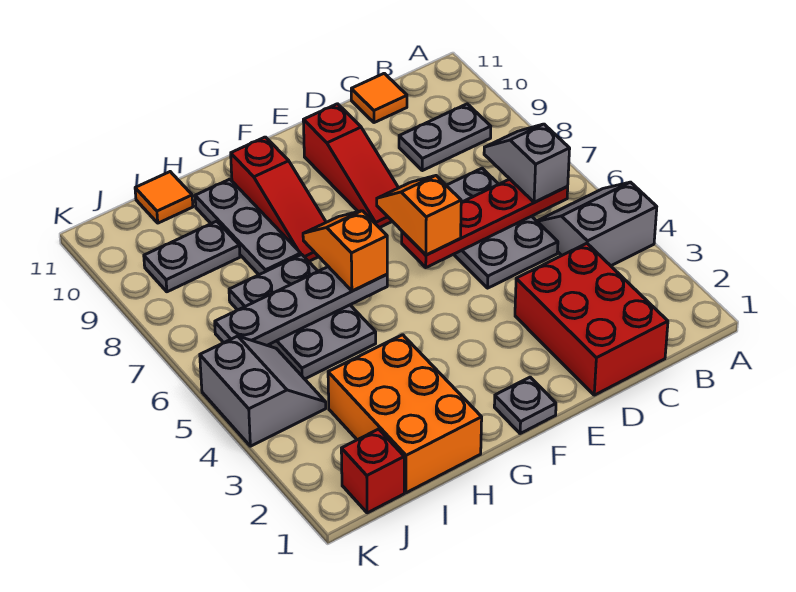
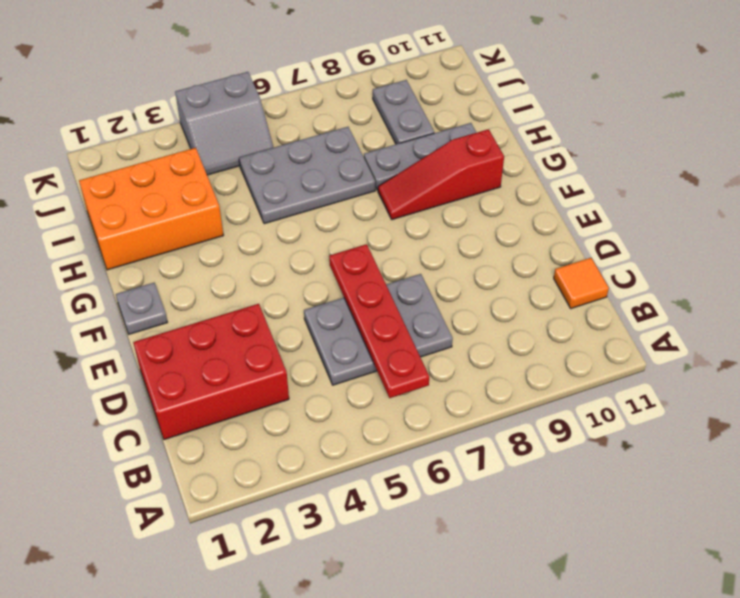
none -> grey 2x2 slope [537,182,657,266]
none -> grey 1x2 plate [399,104,491,171]
none -> red 1x3 slope [303,104,398,228]

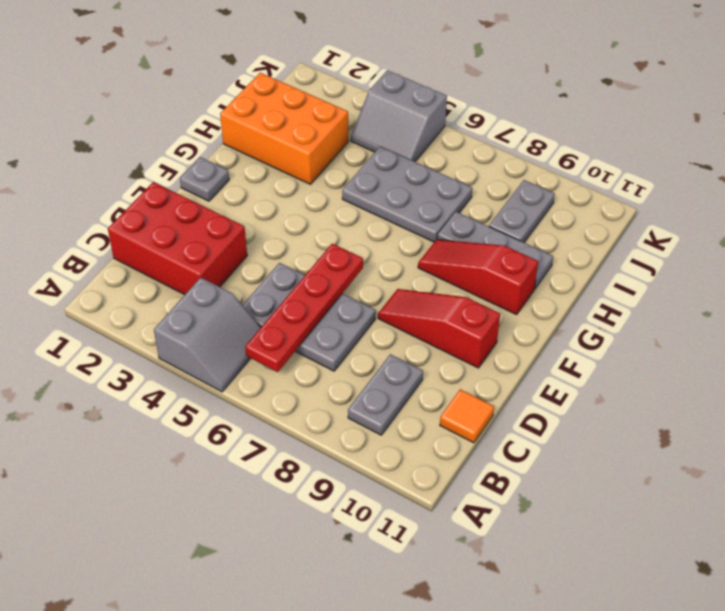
none -> orange 1x1 tile [135,172,193,223]
none -> red 1x1 brick [341,429,404,513]
none -> grey 1x4 plate [215,267,387,345]

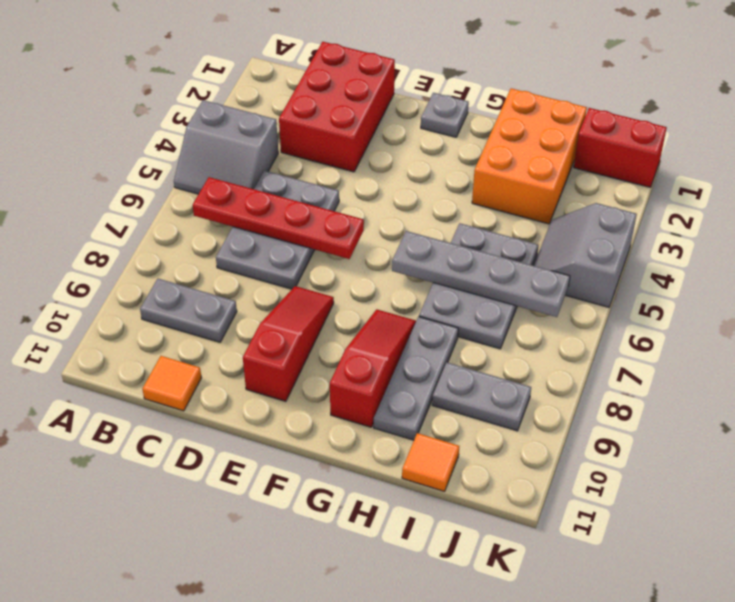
red 1x2 brick [574,108,667,187] -> red 1x1 brick [341,429,404,513]
none -> grey 1x2 slope [484,124,570,202]
none -> orange 1x2 slope [377,176,462,255]
none -> orange 1x2 slope [303,211,387,291]

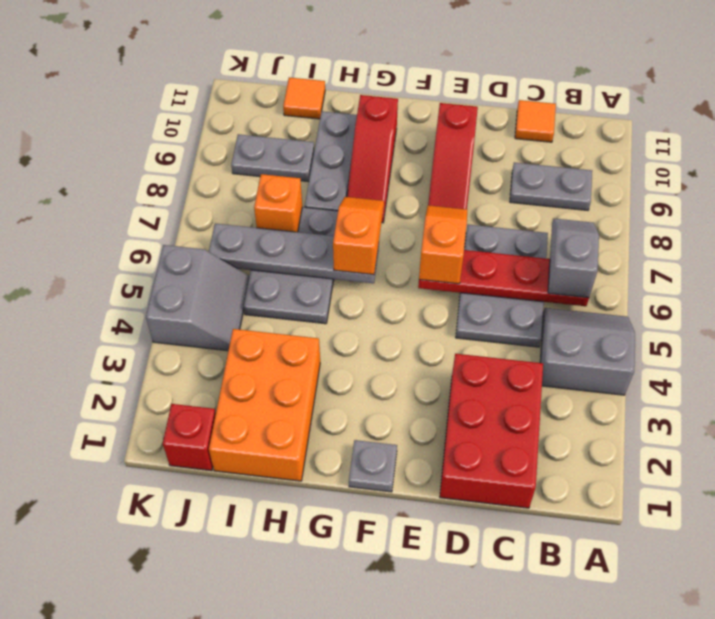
orange 1x1 brick [254,174,302,232] -> none

